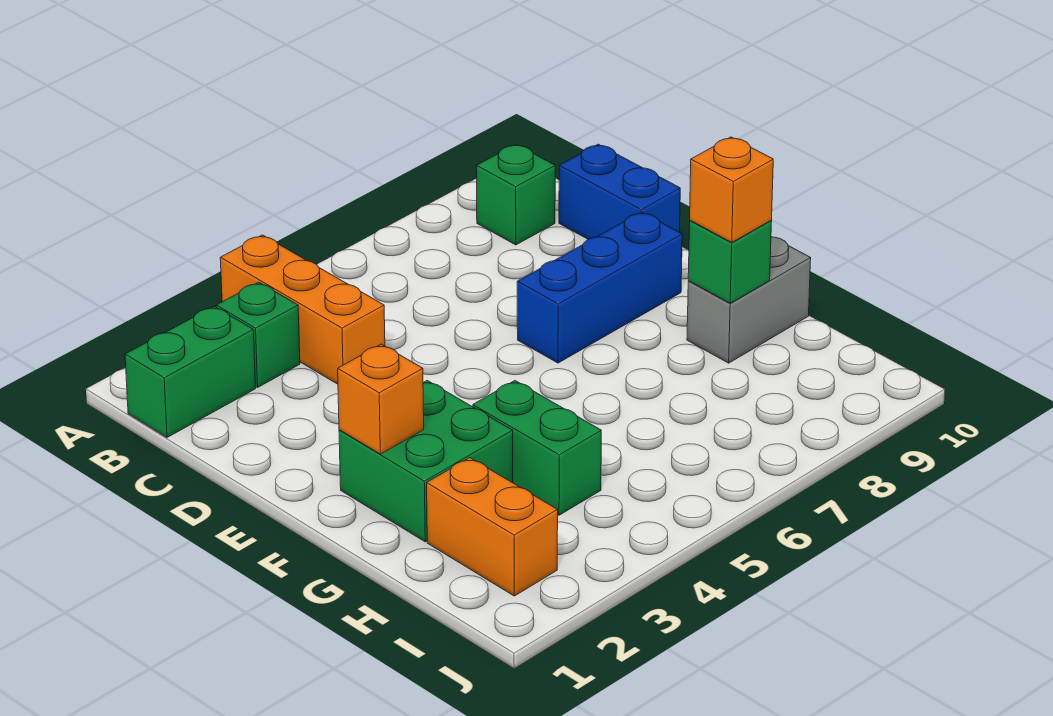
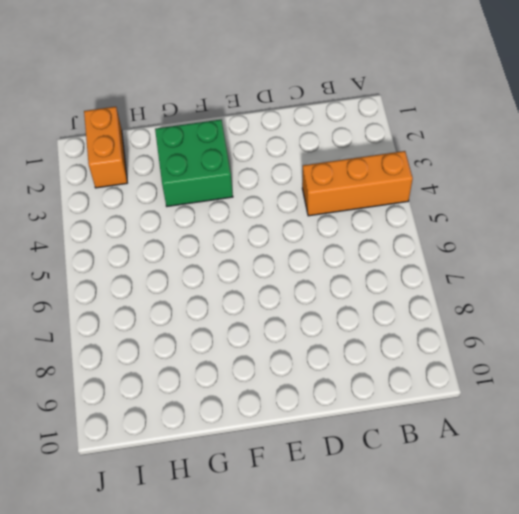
orange 1x2 brick [84,107,127,188] -> orange 1x2 brick turned to [427,458,558,596]
none -> green 1x2 brick [125,306,255,437]
none -> green 1x1 brick [216,282,300,387]
none -> green 1x1 brick [477,144,555,245]

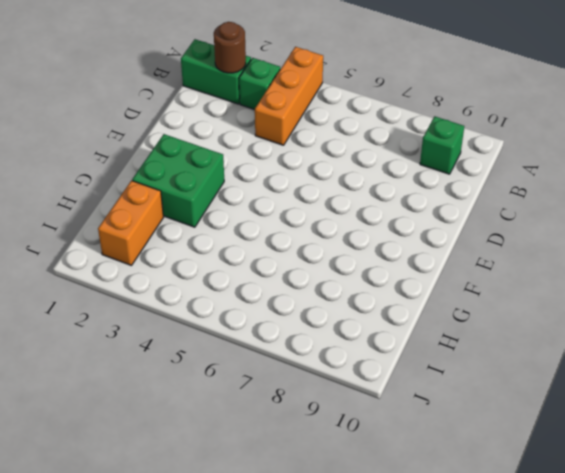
brown 1x1 round brick [214,22,246,73] -> none
none -> blue 1x2 brick [559,144,680,239]
none -> blue 1x3 brick [517,212,682,363]
none -> green 1x2 brick [473,381,601,515]

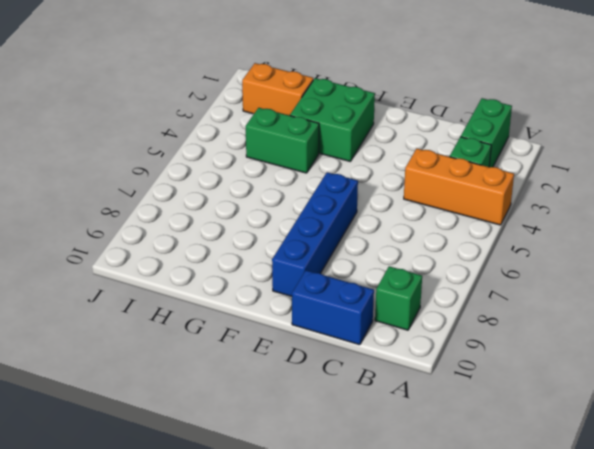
blue 1x4 brick [272,172,358,296] -> blue 1x3 brick [517,212,682,363]
none -> grey 1x2 brick [687,237,811,363]
none -> orange 1x1 brick [338,344,424,454]
none -> green 1x1 brick [688,220,772,303]

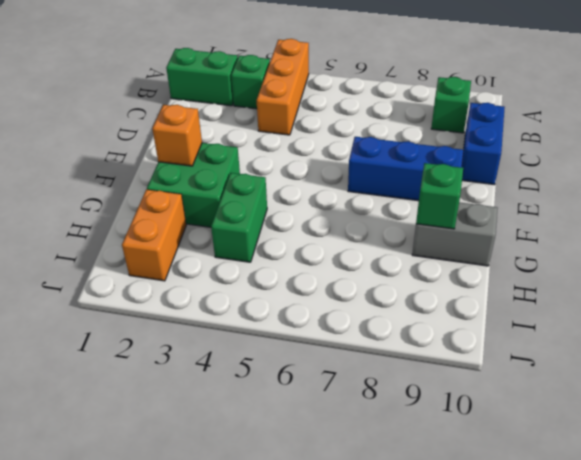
none -> orange 1x1 brick [690,137,773,242]

